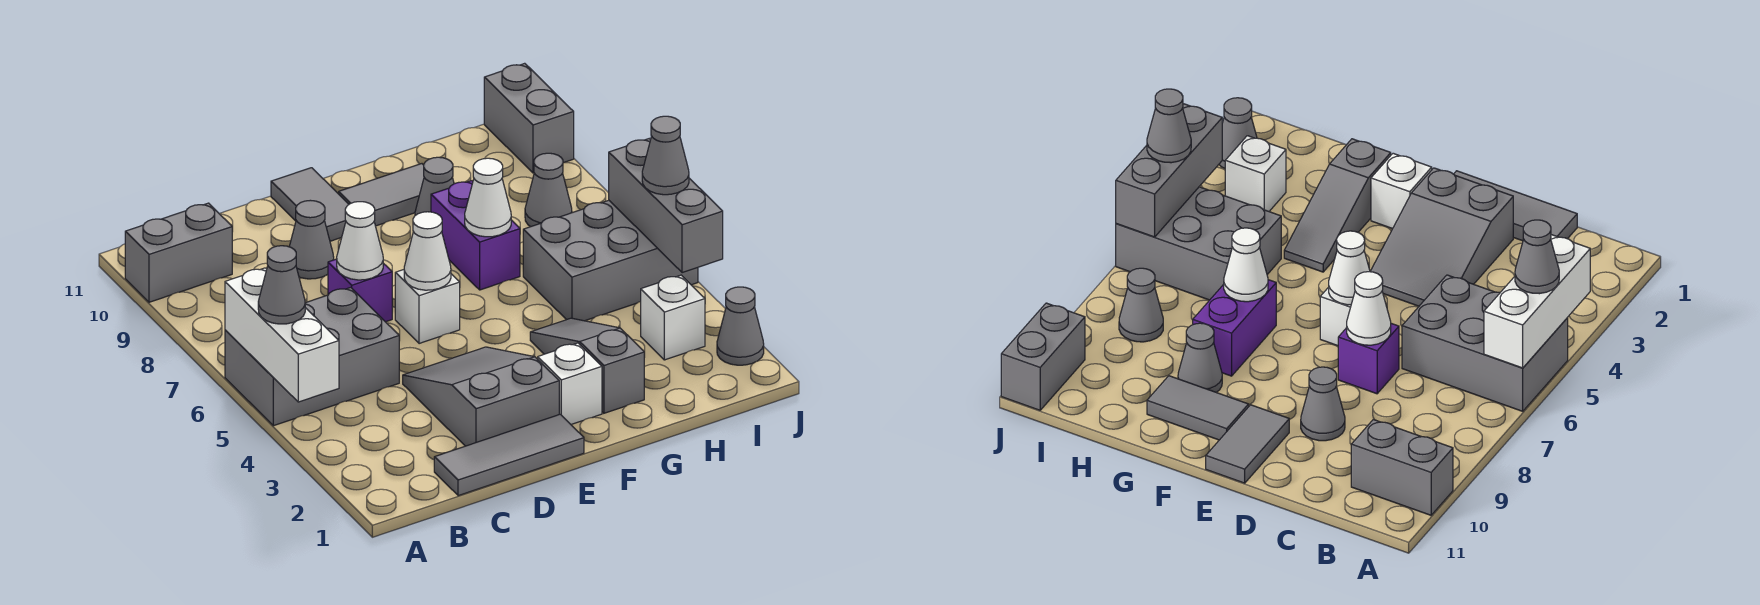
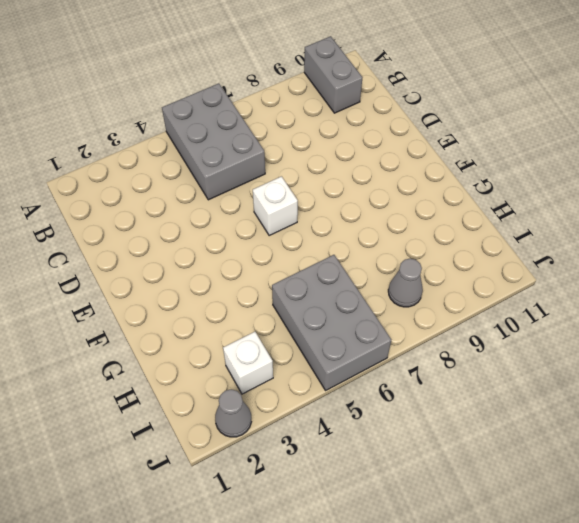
none -> grey 1x3 tile [434,414,584,496]
none -> grey 2x3 slope [403,347,559,446]
none -> purple 1x1 brick [328,259,392,322]

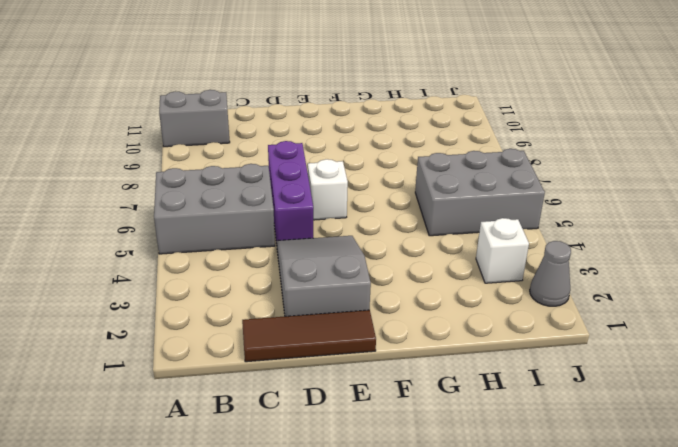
brown 1x3 tile [242,310,376,362] -> grey 1x3 tile [434,414,584,496]
purple 1x3 brick [268,141,313,243] -> purple 1x1 brick [328,259,392,322]
none -> grey 1x1 cone [289,200,334,279]
none -> grey 1x2 tile [271,168,349,241]
none -> white 1x1 brick [538,343,602,424]

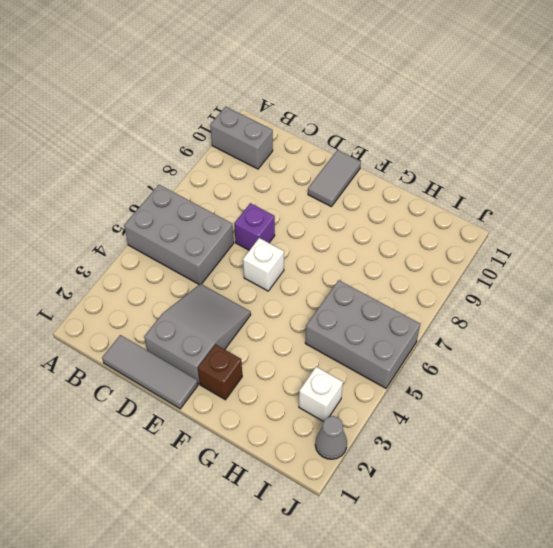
brown 1x1 brick [198,344,242,400] -> white 1x1 brick [538,343,602,424]
none -> grey 1x1 cone [289,200,334,279]
none -> grey 1x2 tile [339,164,424,226]
none -> grey 1x3 slope [530,318,644,413]

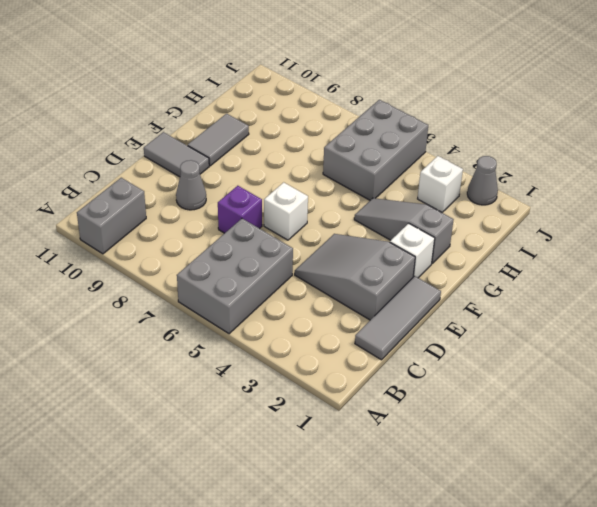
none -> purple 1x2 brick [431,181,520,290]
none -> grey 1x1 cone [415,157,454,216]
none -> grey 1x1 cone [525,153,572,227]

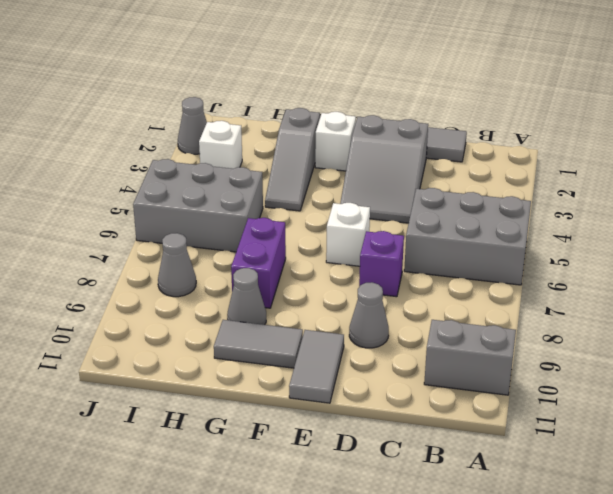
none -> grey 1x2 brick [484,63,574,173]
none -> white 1x3 brick [225,268,339,402]
none -> white 1x1 cone [337,202,383,280]

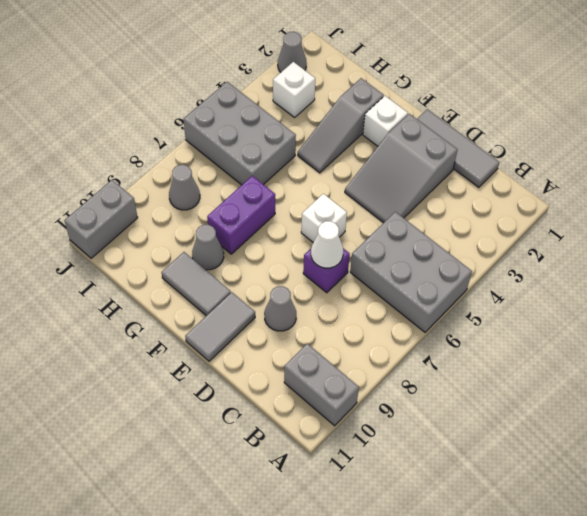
none -> white 1x3 brick [225,268,339,402]
none -> white 1x1 cone [404,212,451,290]
none -> white 1x1 cone [465,158,511,237]

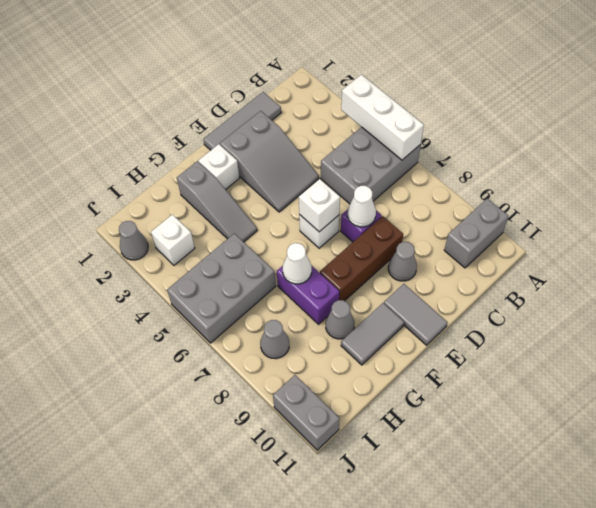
brown 1x3 brick [320,216,403,301] -> none
white 1x1 brick [299,179,340,232] -> white 1x1 cone [404,212,451,290]
none -> grey 1x3 brick [609,139,723,273]
none -> grey 1x1 cone [258,246,305,324]
none -> grey 1x1 cone [642,116,689,195]

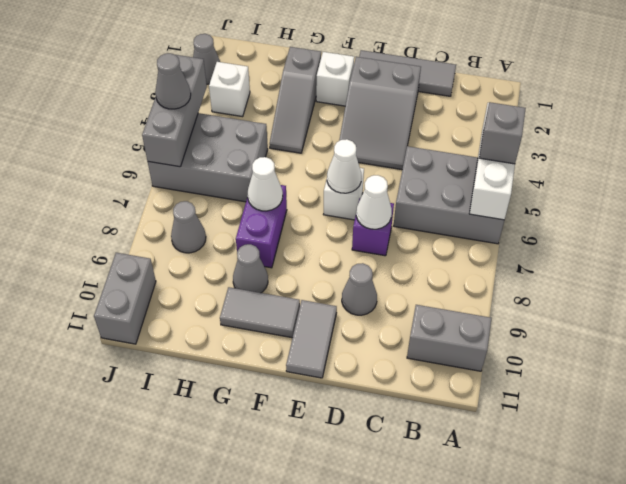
grey 1x1 brick [479,102,526,164] -> grey 1x1 cone [258,246,305,324]

